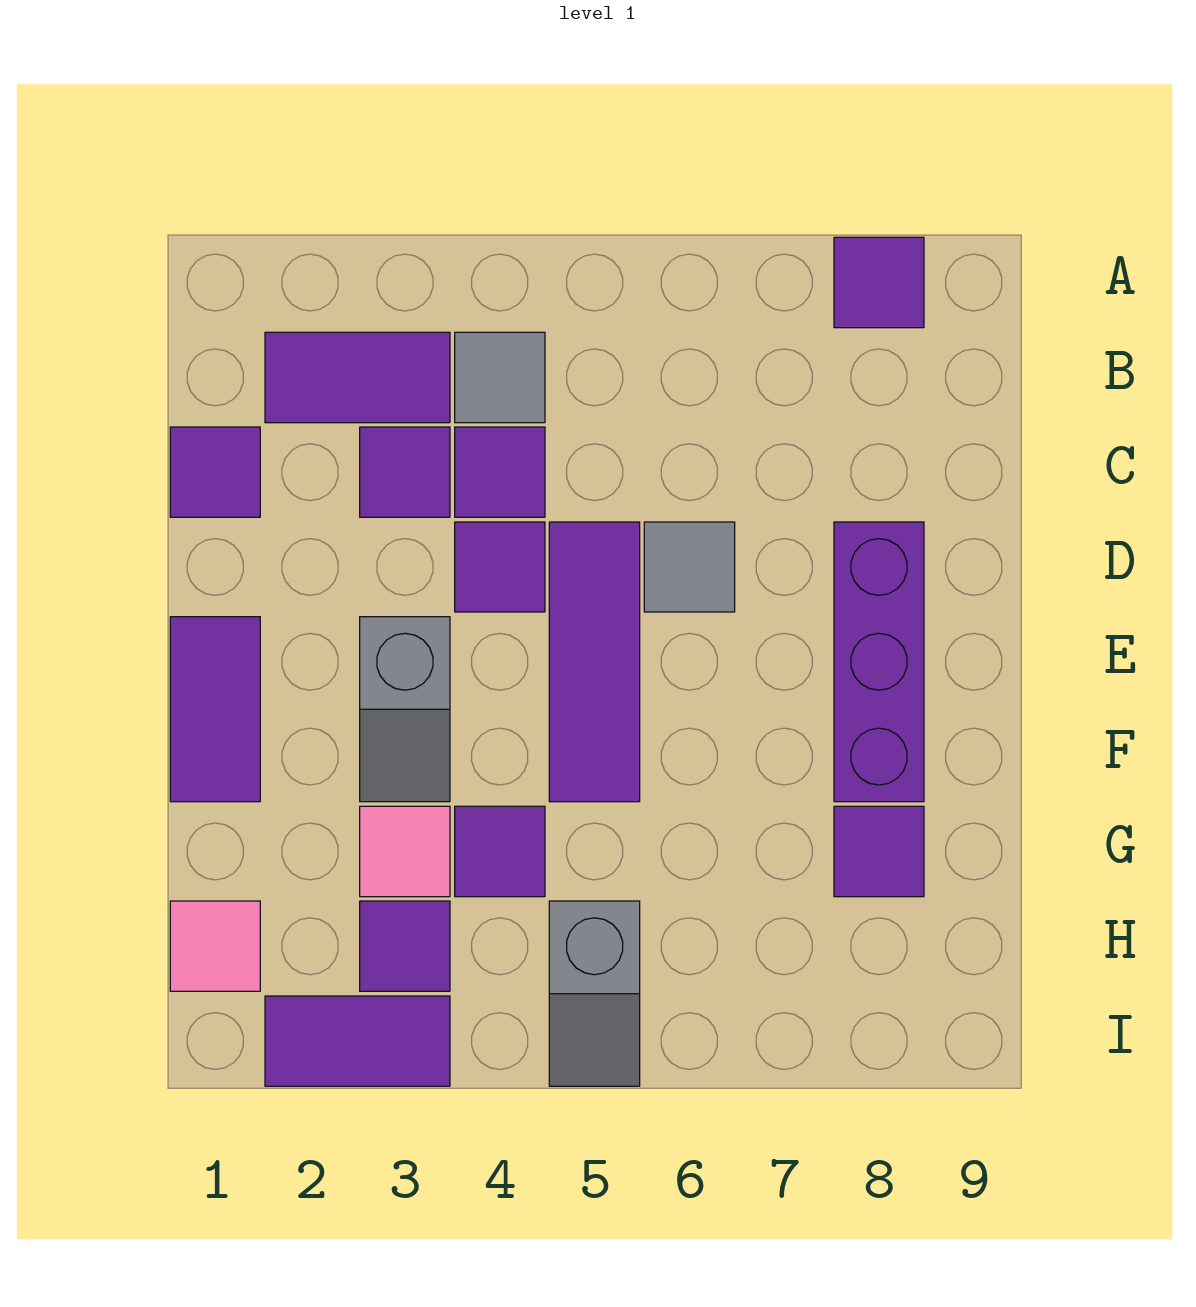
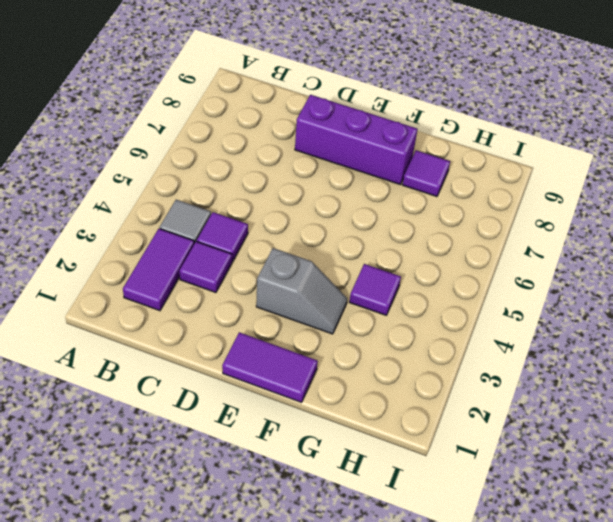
none -> purple 1x1 tile [834,237,924,328]
none -> purple 1x1 tile [170,427,260,517]
none -> purple 1x1 tile [455,522,545,612]

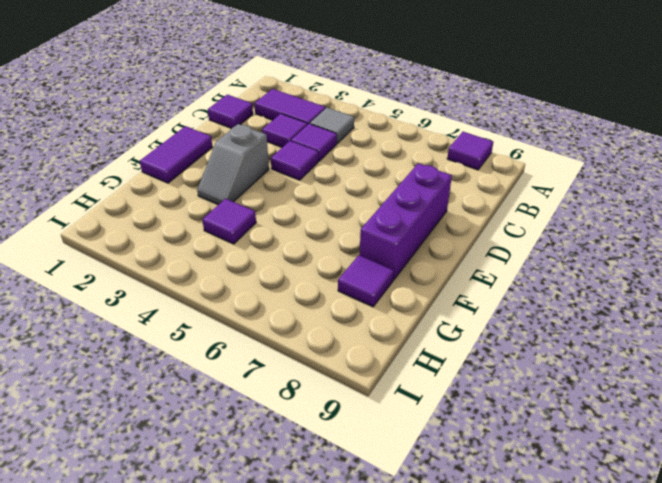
none -> purple 1x3 tile [549,522,640,802]
none -> grey 1x1 tile [644,522,735,612]
none -> pink 1x1 tile [360,806,450,897]

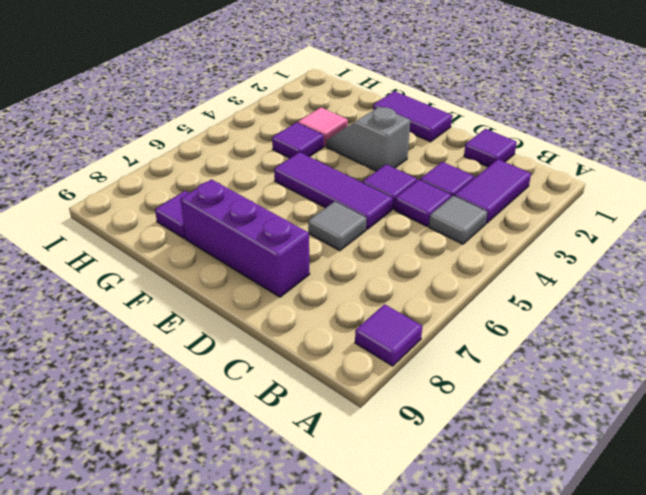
none -> pink 1x1 tile [170,901,260,991]
none -> purple 1x1 tile [360,901,450,991]
none -> grey 1x2 slope [549,901,640,1086]

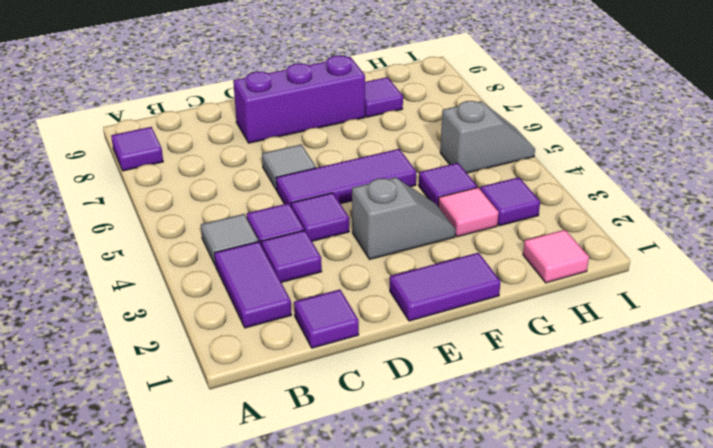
none -> purple 1x2 tile [265,996,450,1086]

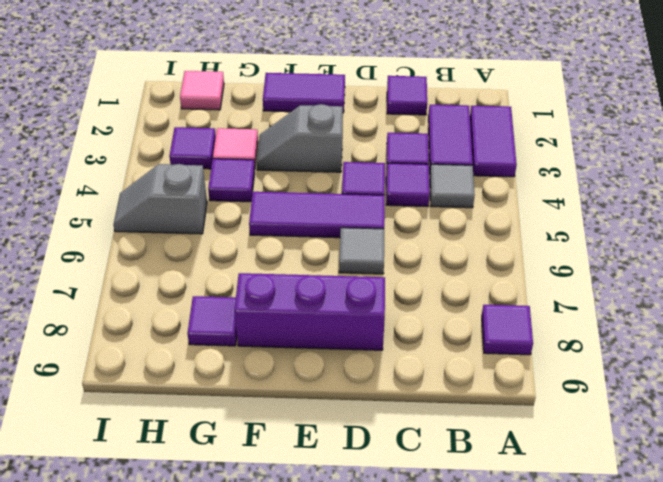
purple 1x2 tile [470,106,517,177] -> purple 1x2 tile moved to [265,996,450,1086]

